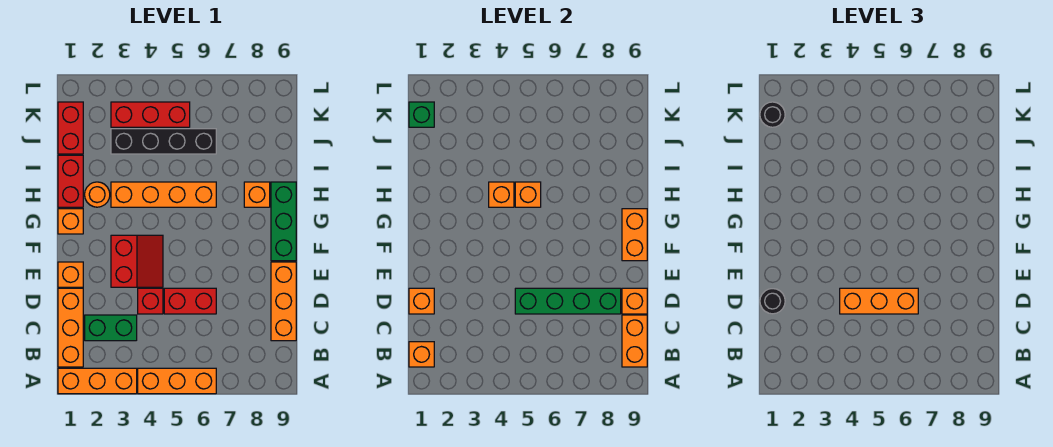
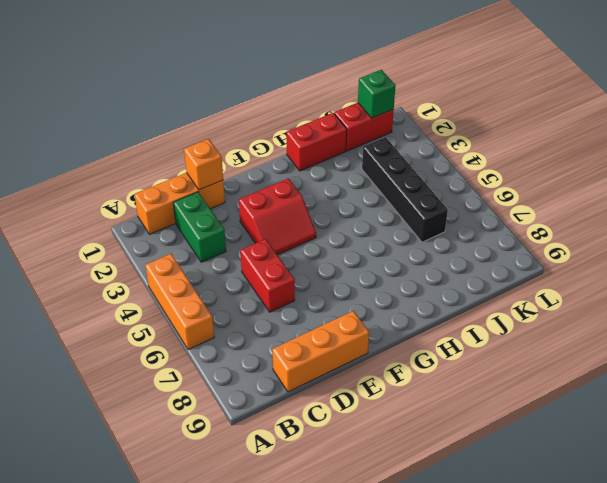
none -> orange 1x3 brick [58,368,137,394]
none -> red 1x1 brick [138,288,163,314]
none -> orange 1x1 brick [58,262,83,287]
none -> green 1x3 brick [271,182,296,261]

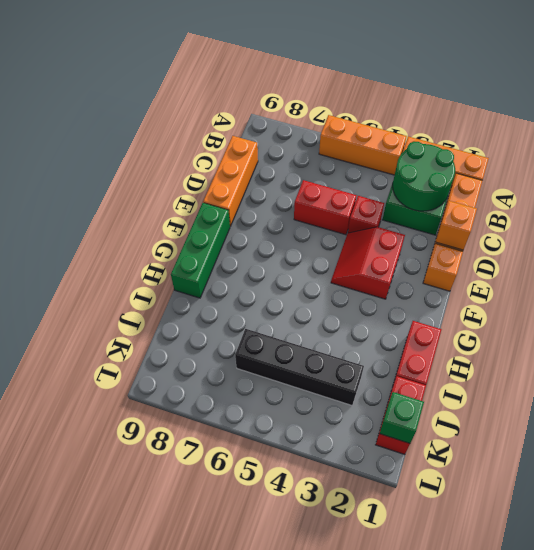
green 2x2 round brick [393,141,455,211] -> none
none -> orange 1x1 brick [58,209,83,234]
none -> orange 1x1 round brick [85,182,110,207]
none -> orange 1x4 brick [111,182,216,207]
none -> orange 1x1 brick [244,182,270,207]

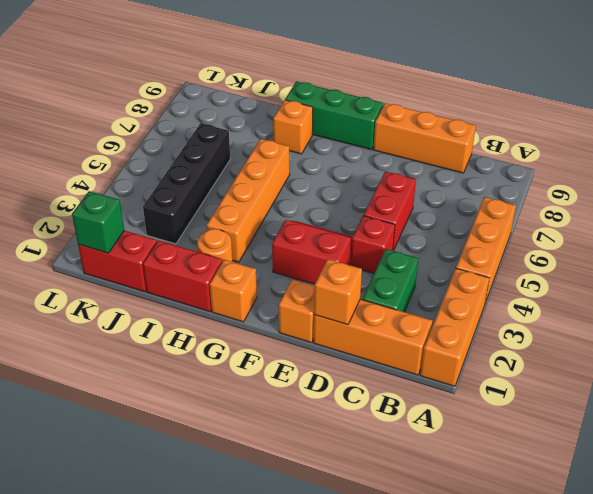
none -> red 1x3 brick [111,102,190,127]
none -> orange 1x1 brick [409,342,434,367]
none -> orange 1x2 brick [622,315,647,367]
none -> green 1x4 brick [515,288,621,314]

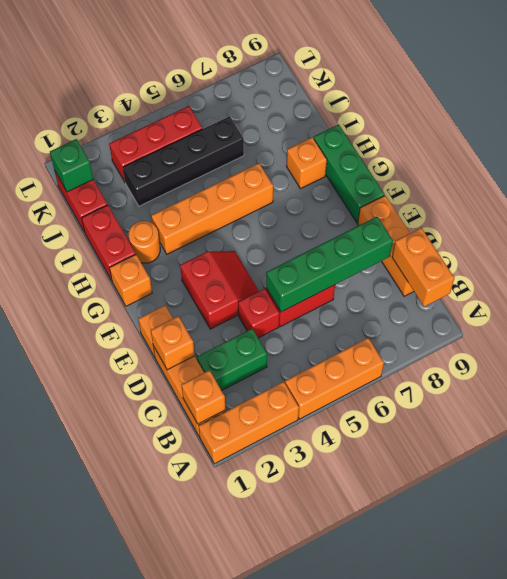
none -> orange 1x1 brick [622,288,647,314]
none -> orange 1x2 brick [622,209,647,261]
none -> orange 1x1 brick [489,182,514,207]
none -> orange 1x1 brick [515,182,541,207]

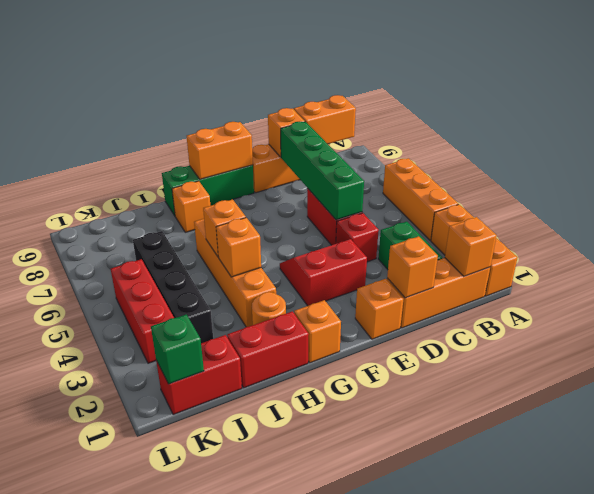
none -> black 1x1 round brick [760,289,785,314]
none -> orange 1x3 brick [840,288,918,314]
none -> black 1x1 round brick [760,102,785,127]

